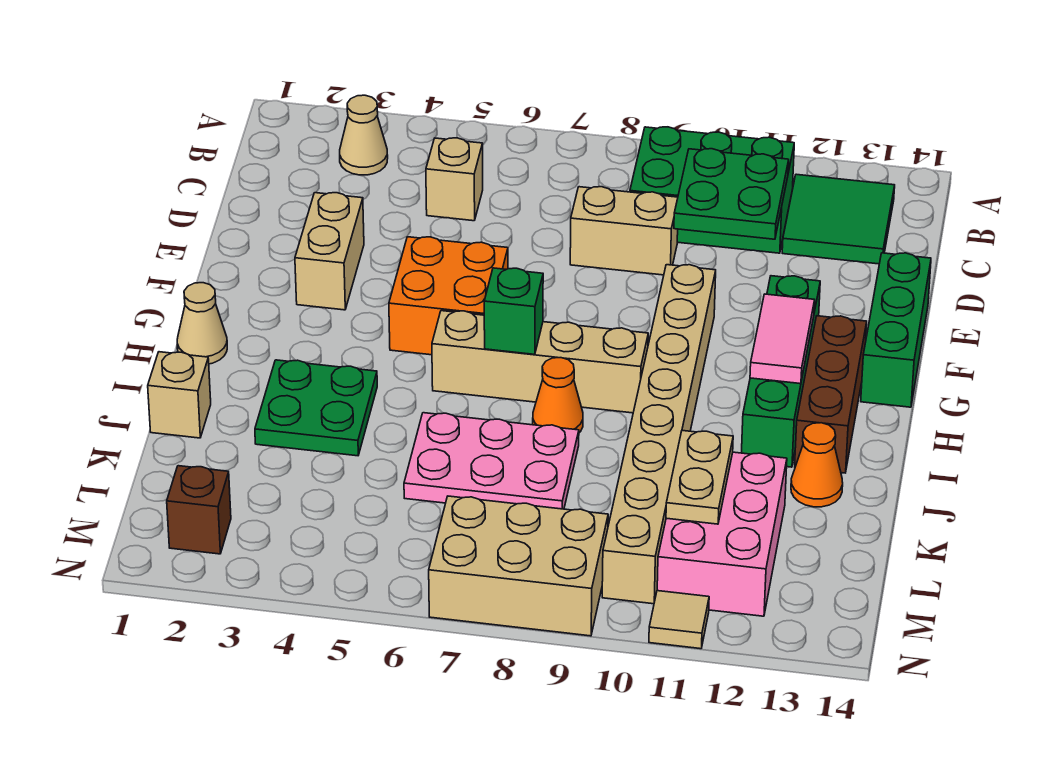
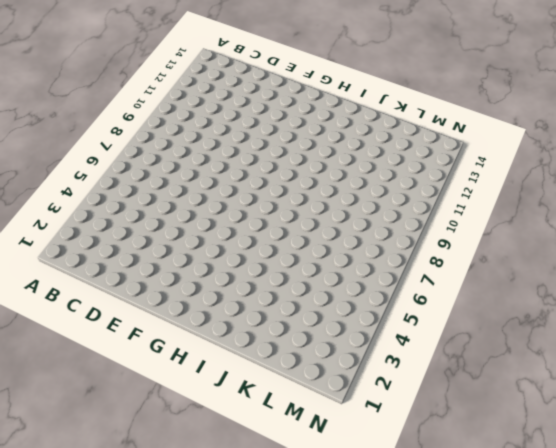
none -> tan 1x1 cone [340,95,388,175]
none -> green 2x3 brick [630,127,794,253]
none -> green 2x2 tile [782,174,895,264]

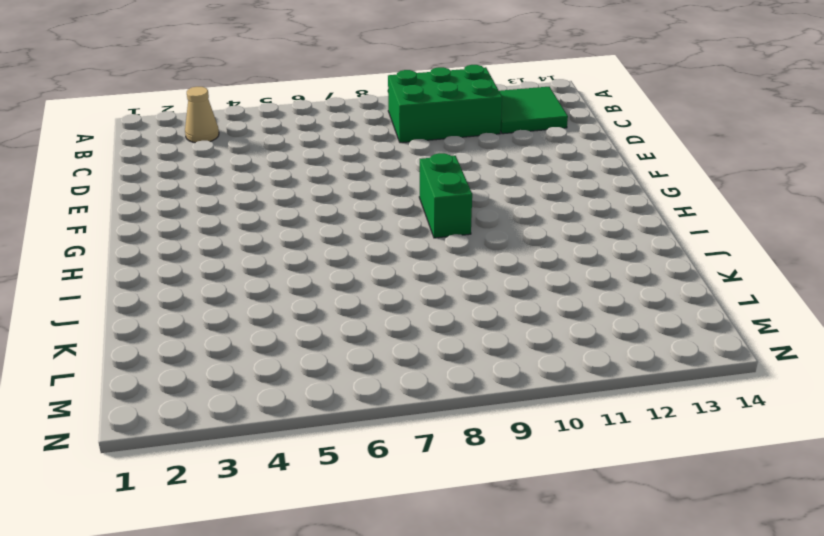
green 1x2 brick [419,153,472,238] -> tan 1x4 brick [432,311,648,413]
none -> tan 1x1 brick [426,138,483,221]
none -> tan 1x2 brick [570,187,678,275]
none -> tan 1x2 brick [295,193,364,310]

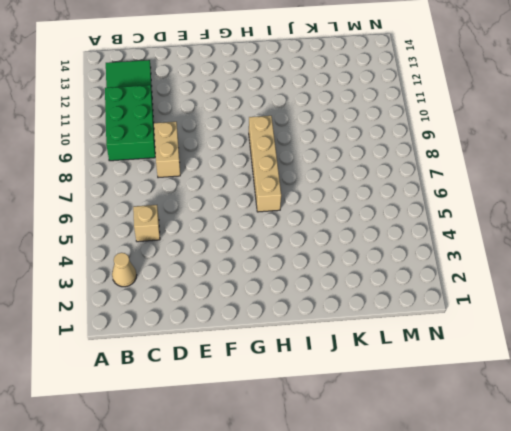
none -> tan 1x2 brick [295,193,364,310]
none -> green 1x3 brick [861,253,931,407]
none -> orange 2x2 brick [389,237,508,355]

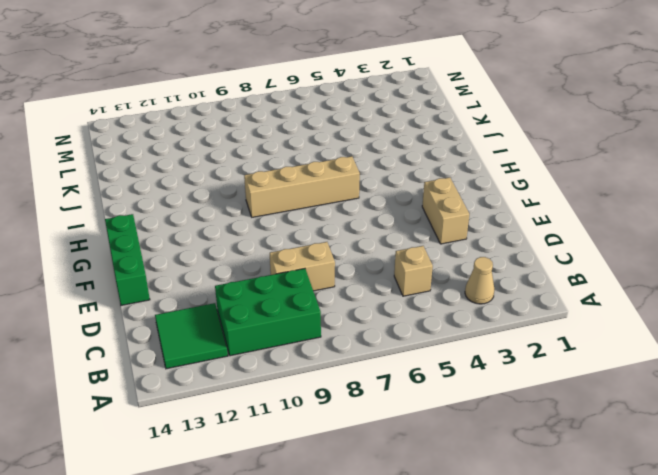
none -> orange 2x2 brick [389,237,508,355]
none -> tan 1x8 brick [602,265,716,604]
none -> green 1x4 brick [742,276,820,467]

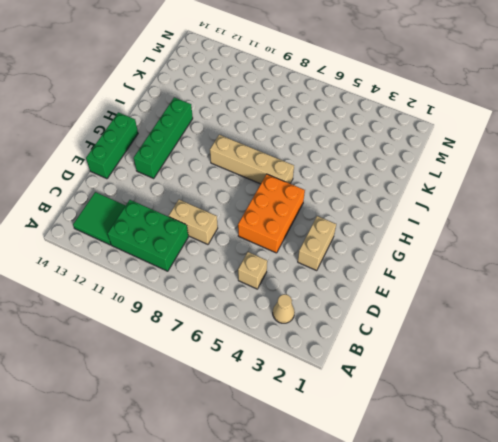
orange 2x3 brick [238,174,305,253] -> orange 2x2 brick [389,237,508,355]
none -> tan 1x8 brick [602,265,716,604]
none -> brown 1x3 brick [795,316,867,473]
none -> tan 1x1 cone [177,283,227,364]

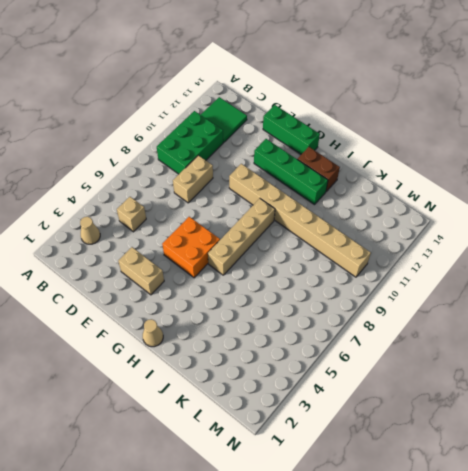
brown 1x2 brick [297,147,340,191] -> brown 1x3 brick [795,316,867,473]
none -> green 2x2 plate [255,360,377,456]
none -> orange 1x1 cone [533,358,583,433]
none -> tan 1x1 brick [148,352,211,438]

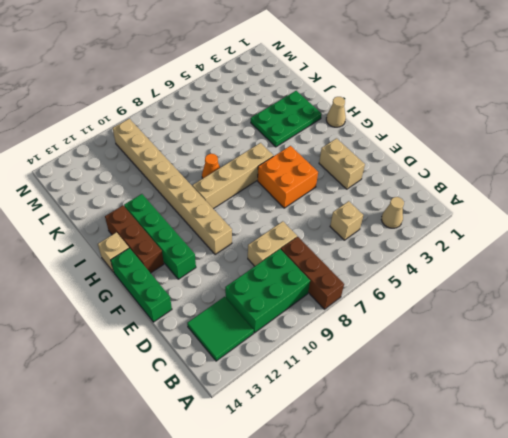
brown 1x3 brick [281,237,344,309] -> none
tan 1x1 brick [98,232,129,272] -> tan 1x1 brick moved to [148,352,211,438]
green 2x3 plate [251,91,322,147] -> green 2x2 plate [255,360,377,456]
none -> pink 2x3 plate [404,413,579,509]
none -> orange 1x1 cone [791,423,843,507]
none -> pink 2x3 brick [657,452,787,616]

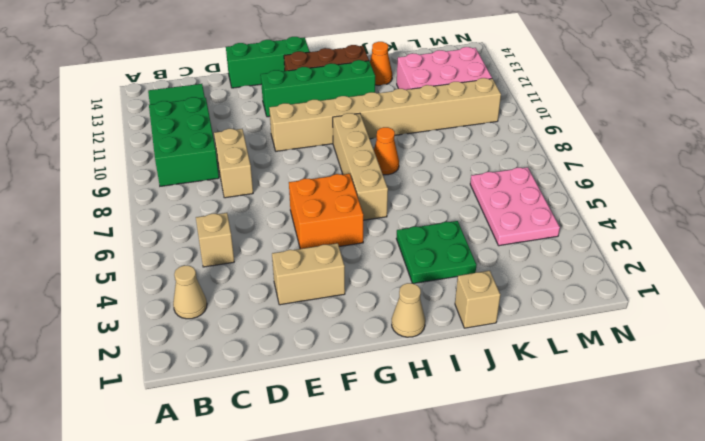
pink 2x3 plate [470,167,560,246] -> pink 2x3 plate moved to [404,413,579,509]
none -> brown 1x1 brick [167,466,231,554]
none -> tan 2x3 brick [429,496,608,636]
none -> tan 1x1 tile [649,591,709,649]

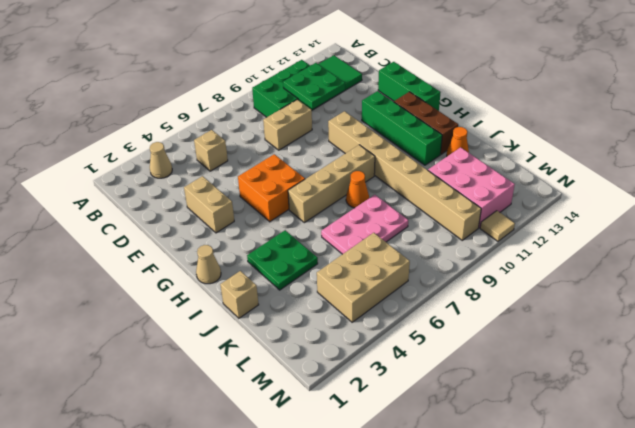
tan 2x3 brick [317,233,410,322] -> tan 2x3 brick moved to [429,496,608,636]
none -> brown 1x1 brick [167,466,231,554]
none -> pink 1x2 tile [750,294,815,384]
none -> green 1x1 brick [484,268,543,354]

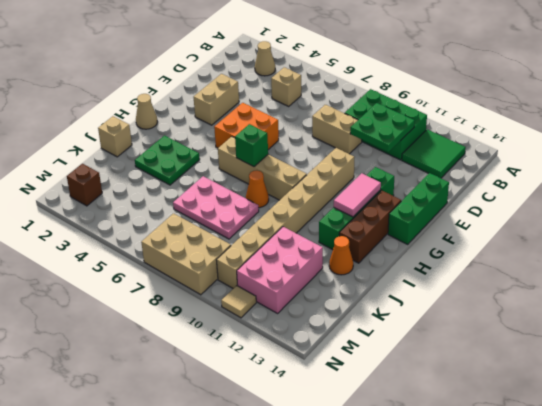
none -> tan 1x2 plate [666,431,733,524]

